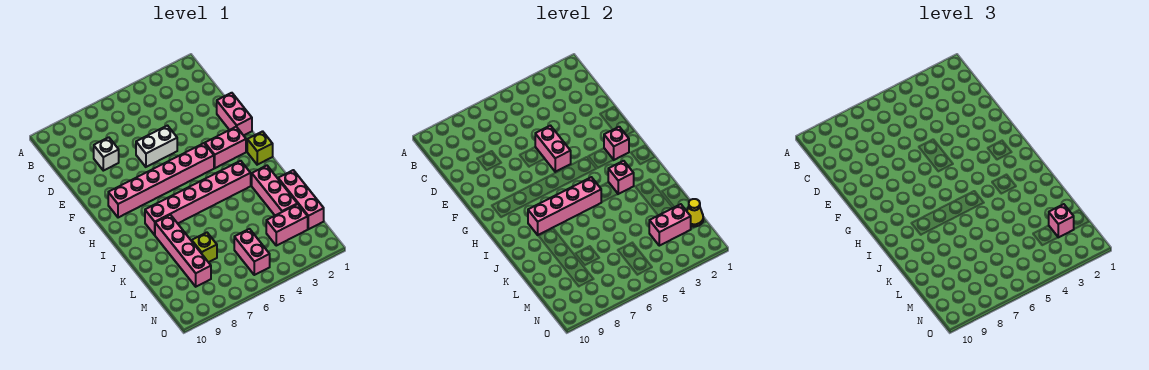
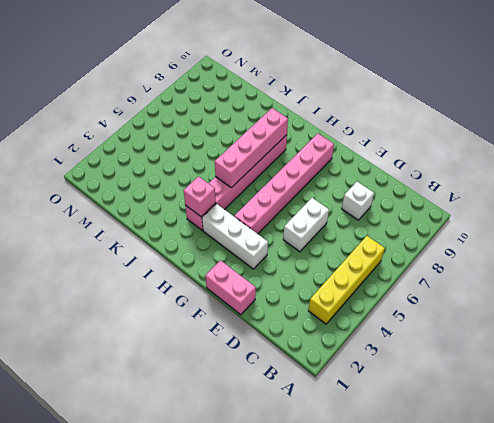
yellow 1x4 brick [308,236,385,324] -> none
white 1x3 brick [202,204,268,269] -> pink 1x2 brick [205,127,246,168]
none -> lime 1x1 brick [247,131,273,165]
none -> pink 1x3 brick [252,166,297,215]
none -> pink 1x4 brick [155,215,211,287]

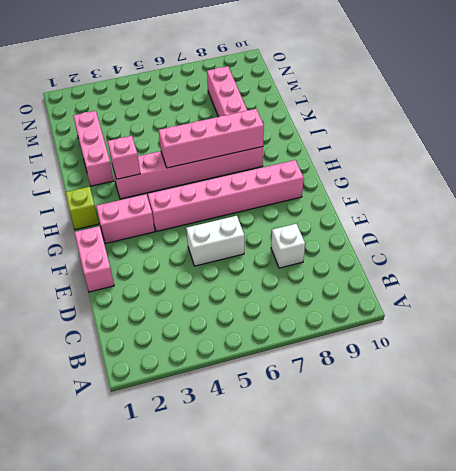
none -> pink 1x3 brick [278,170,324,229]
none -> lime 1x1 brick [192,233,217,262]
none -> pink 1x2 brick [266,204,308,246]

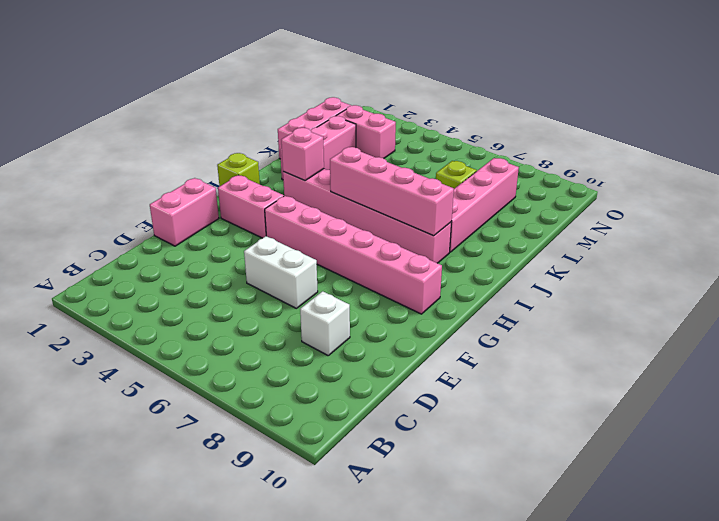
none -> pink 1x2 brick [234,229,270,275]
none -> pink 1x2 brick [535,126,571,172]
none -> pink 1x1 brick [604,127,629,160]

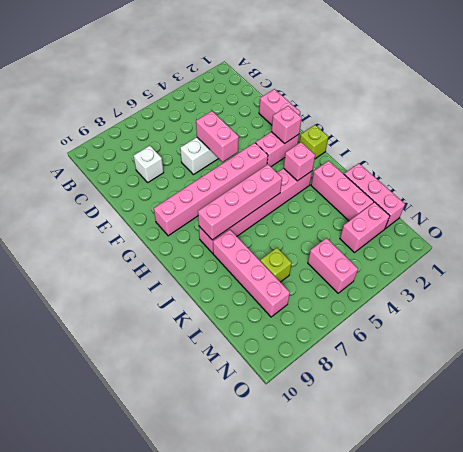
none -> yellow 1x1 cone [687,199,703,227]
none -> pink 1x2 brick [649,204,691,246]
none -> pink 1x1 brick [1049,204,1074,237]

